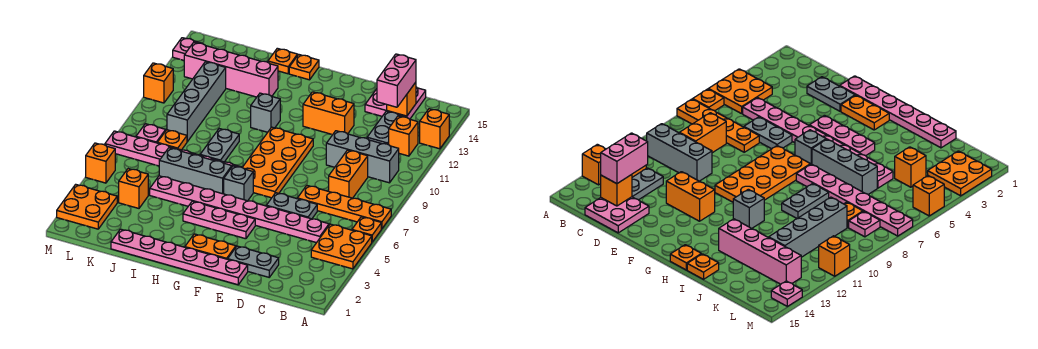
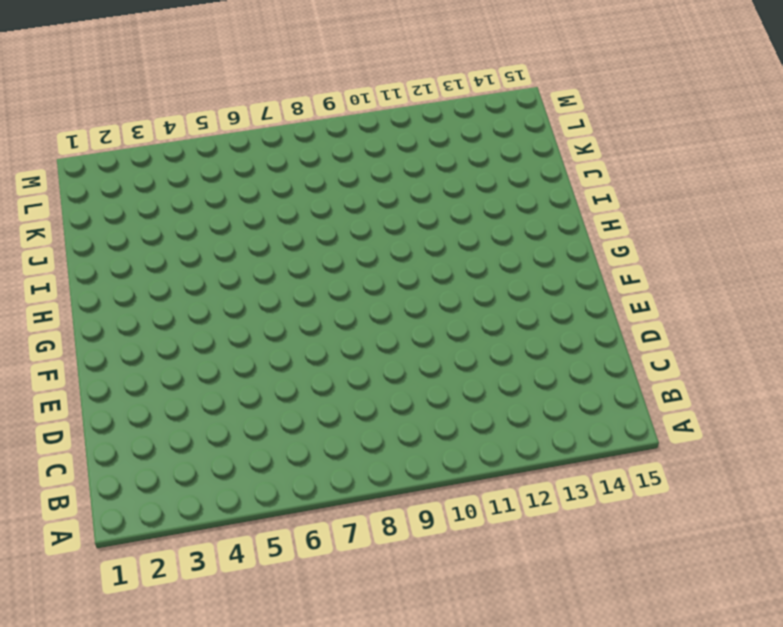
none -> orange 2x2 plate [311,224,372,269]
none -> orange 1x1 plate [352,217,381,242]
none -> orange 1x4 plate [297,186,391,229]
none -> orange 1x1 brick [420,109,449,149]

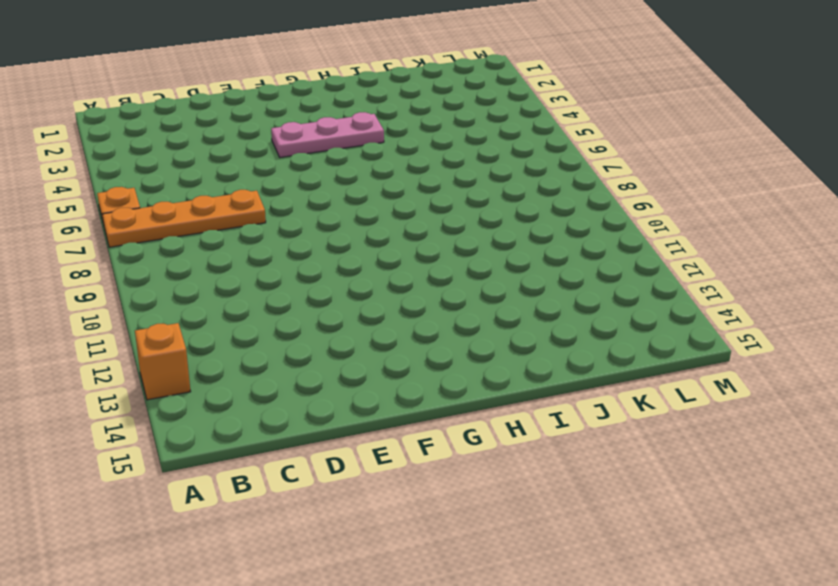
none -> orange 2x2 plate [311,224,372,269]
none -> grey 1x3 brick [326,131,399,183]
none -> orange 1x1 brick [389,116,418,156]
none -> pink 1x8 plate [150,176,329,243]

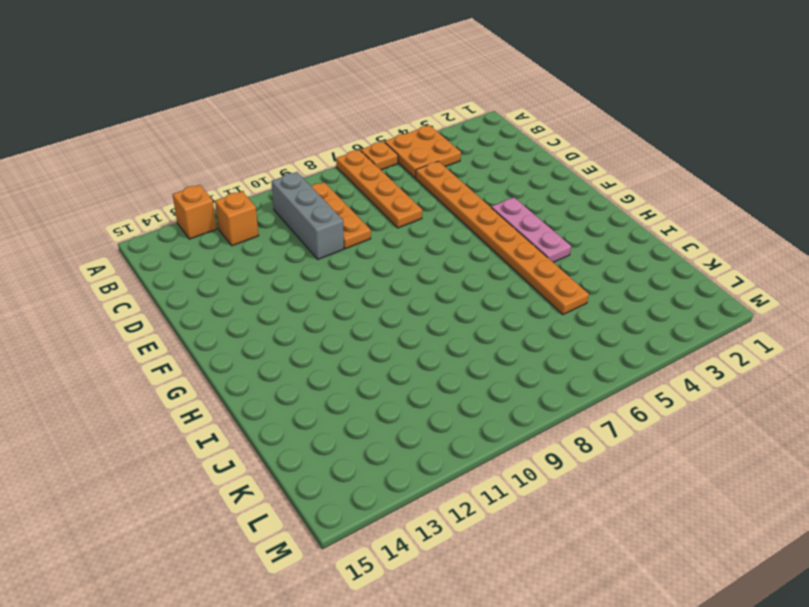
orange 1x3 plate [311,182,371,249] -> orange 1x2 brick [329,150,368,198]
orange 1x8 plate [415,161,589,315] -> pink 1x8 plate [150,176,329,243]
none -> grey 1x2 plate [367,111,405,145]
none -> pink 2x2 plate [365,87,426,119]
none -> grey 1x2 plate [228,246,279,277]
none -> grey 1x2 plate [266,193,317,219]

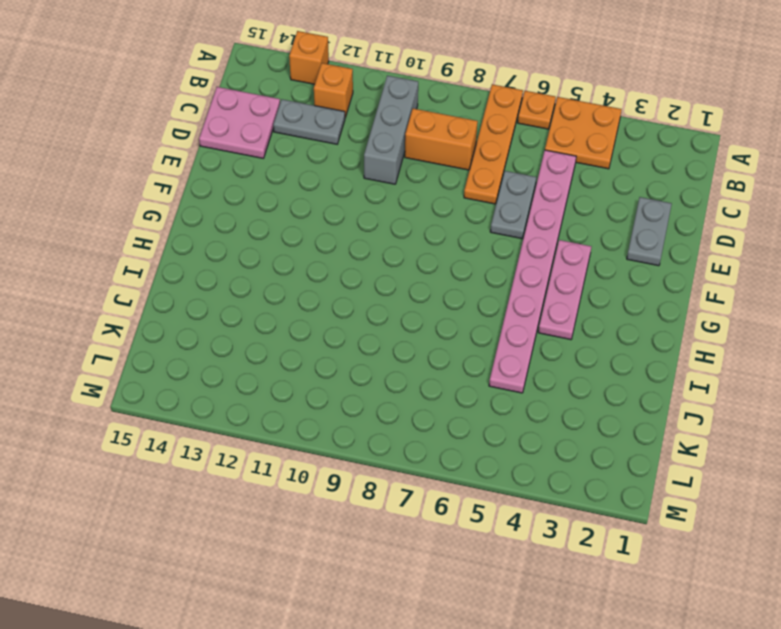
none -> pink 1x6 plate [111,229,248,285]
none -> orange 1x2 brick [303,92,354,135]
none -> orange 1x2 plate [185,234,236,259]
none -> orange 2x4 plate [242,127,313,198]

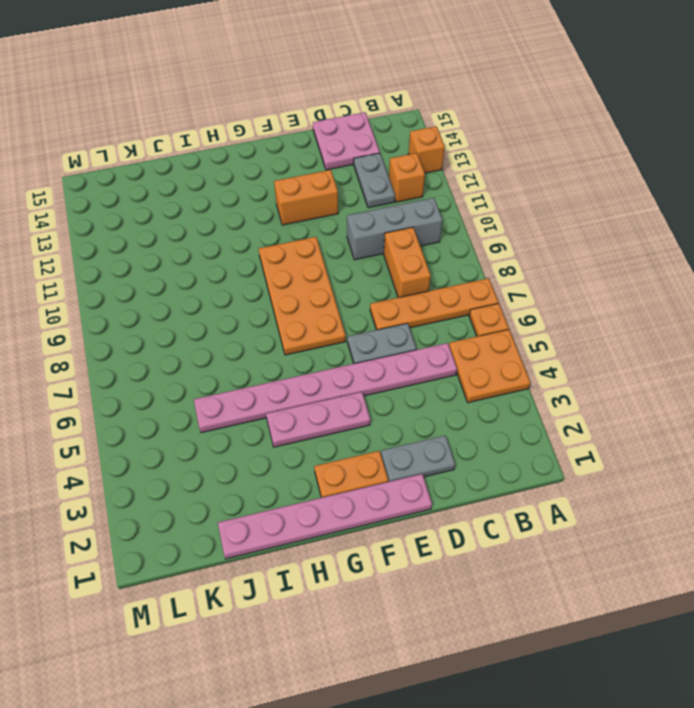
none -> grey 1x1 brick [224,166,253,201]
none -> grey 1x3 brick [159,148,232,194]
none -> pink 1x6 plate [105,131,240,167]
none -> grey 1x1 brick [251,93,280,132]

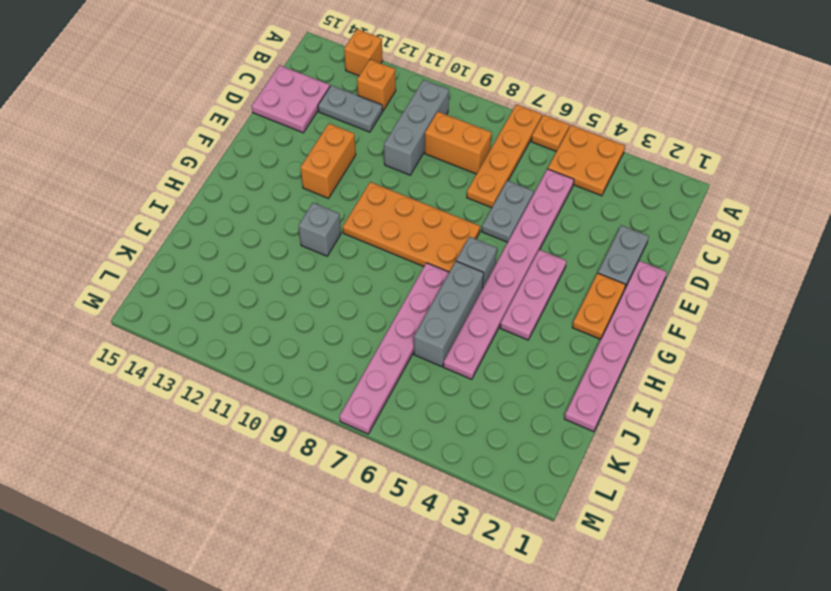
none -> orange 1x1 plate [289,54,319,80]
none -> grey 1x2 plate [200,129,239,162]
none -> pink 1x4 brick [184,42,278,97]
none -> orange 1x1 plate [268,48,297,74]

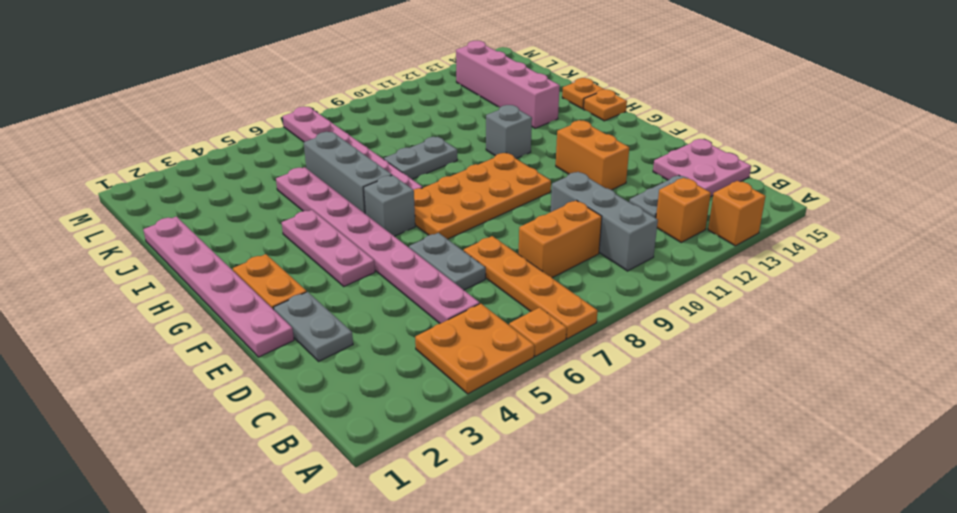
none -> orange 1x1 brick [119,169,148,208]
none -> orange 1x1 plate [158,130,187,150]
none -> grey 1x4 brick [167,62,226,142]
none -> orange 2x2 plate [57,184,117,229]

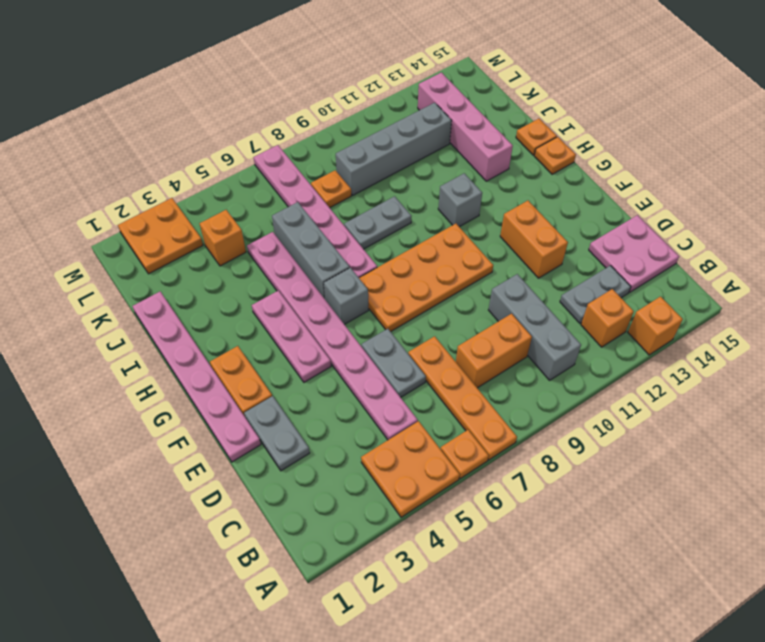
none -> pink 1x1 plate [136,124,166,143]
none -> orange 1x1 brick [86,143,115,183]
none -> orange 1x1 brick [144,63,173,103]
none -> pink 1x1 plate [173,38,200,60]

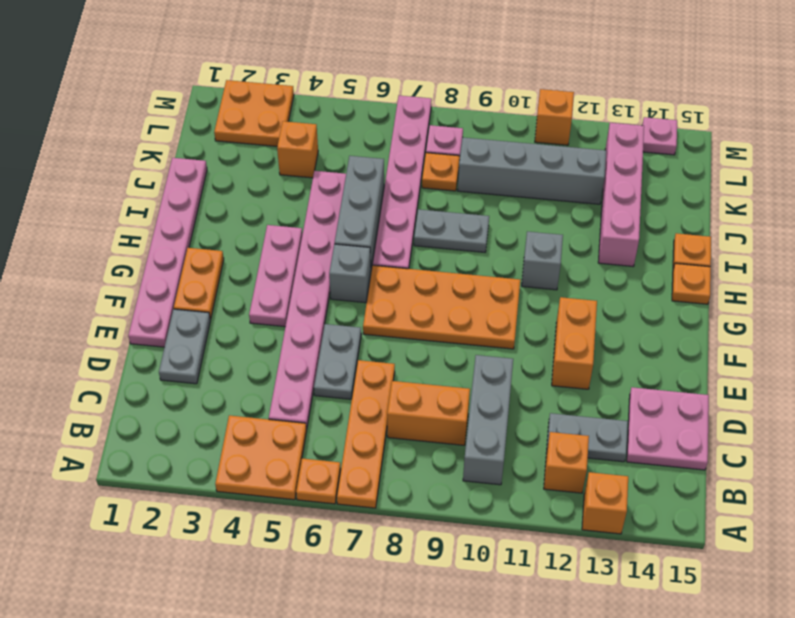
none -> orange 1x1 brick [86,143,115,183]
none -> orange 1x1 brick [387,82,416,116]
none -> pink 1x2 brick [377,54,416,107]

